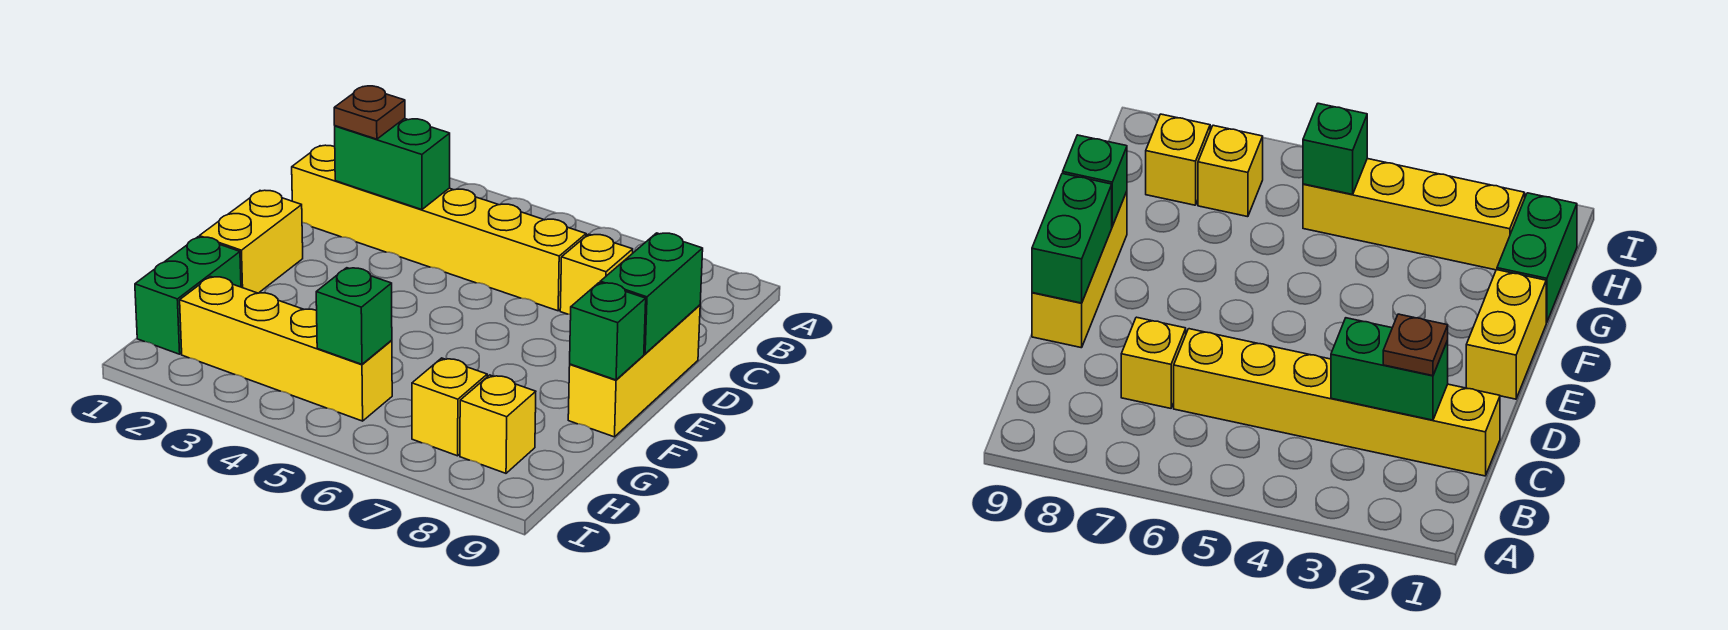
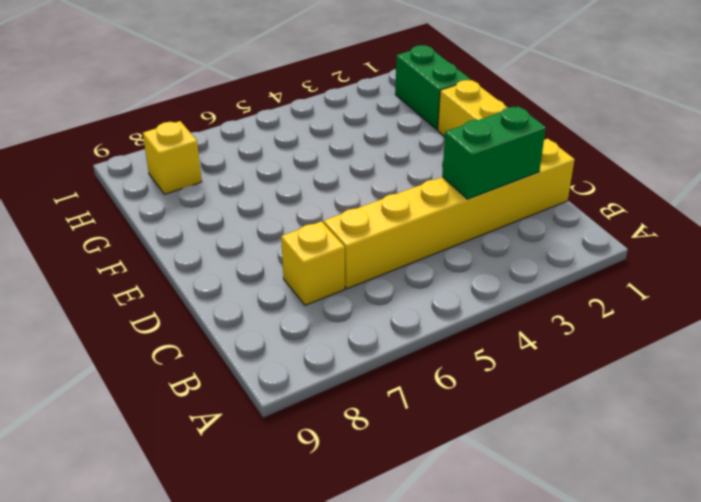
none -> yellow 1x3 brick [568,305,700,437]
none -> yellow 1x4 brick [180,277,392,421]
none -> yellow 1x1 brick [412,358,487,456]

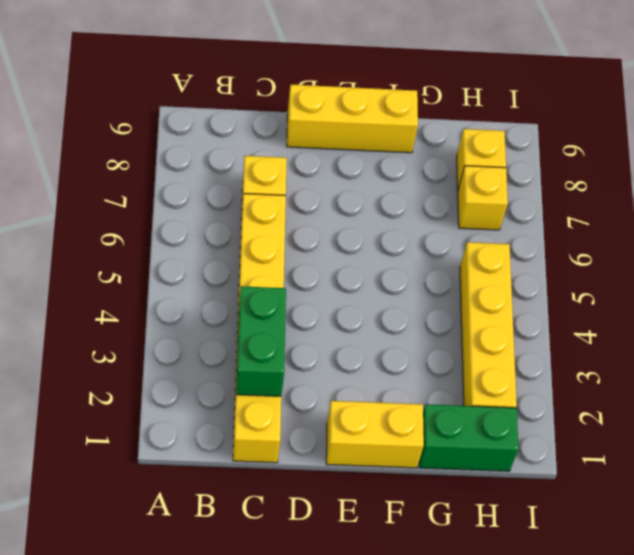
none -> green 1x2 brick [600,233,703,354]
none -> green 1x1 brick [570,283,646,380]
none -> green 1x1 brick [316,268,392,364]

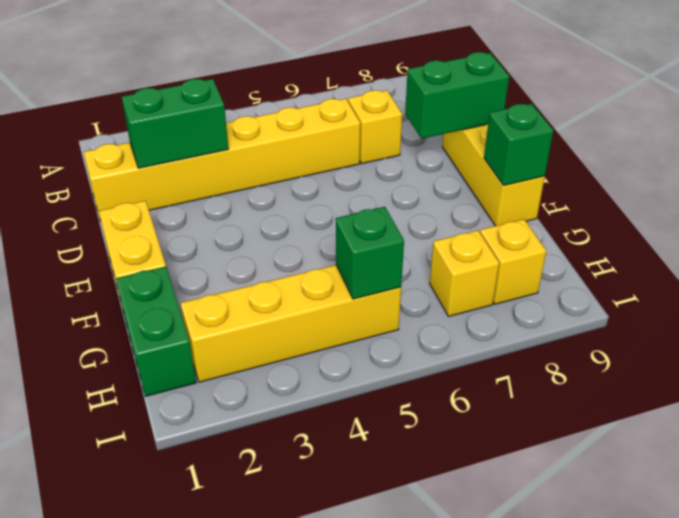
green 1x2 brick [405,52,509,139] -> green 1x2 brick turned to [600,233,703,354]
none -> brown 1x1 plate [334,86,405,139]

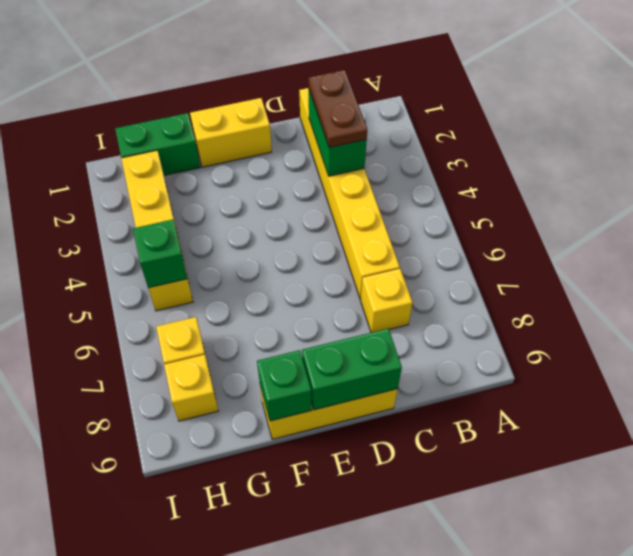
brown 1x2 plate [309,70,367,148] -> brown 1x1 plate [334,86,405,139]

